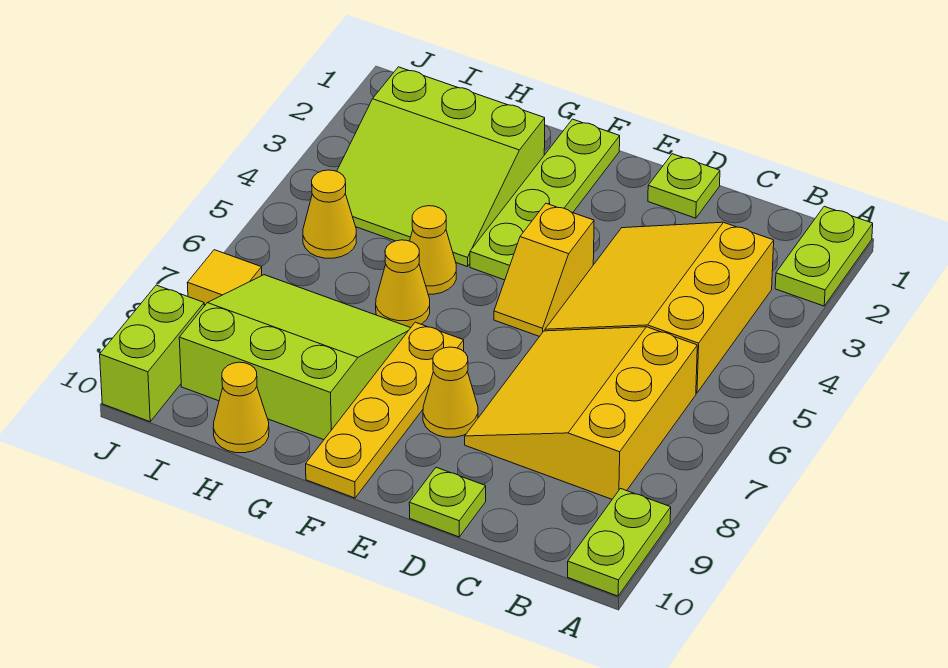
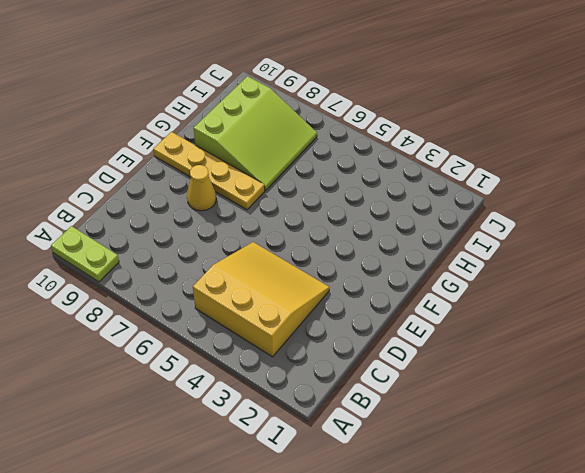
none -> lime 1x2 plate [775,206,873,306]
none -> yellow 3x3 slope [465,327,697,499]
none -> lime 1x1 plate [648,154,720,218]

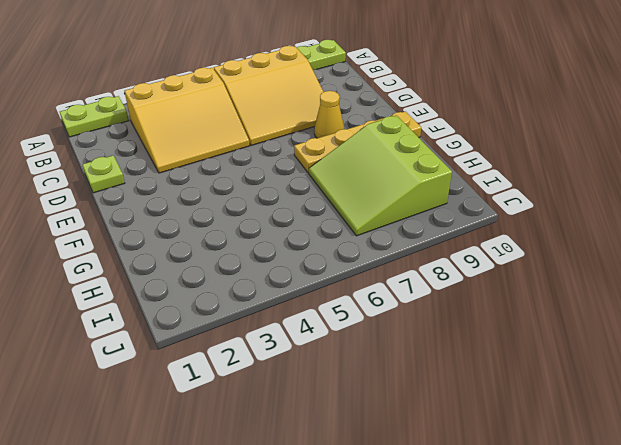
none -> lime 1x1 plate [409,467,486,537]
none -> yellow 1x2 slope [494,203,594,337]
none -> lime 1x4 plate [470,119,620,280]

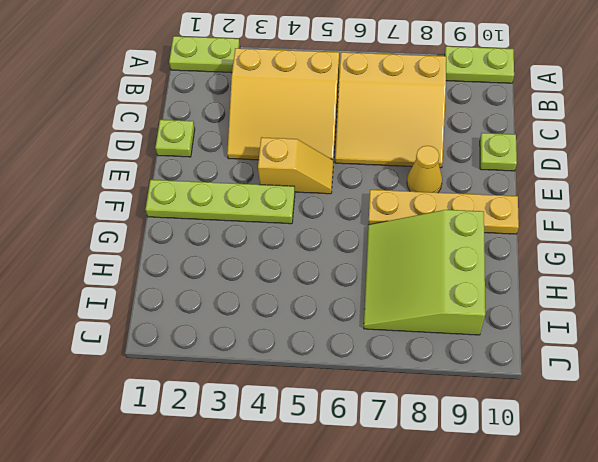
none -> lime 3x3 slope [337,67,545,267]
none -> yellow 1x1 cone [410,206,456,294]
none -> yellow 1x1 cone [376,240,430,328]

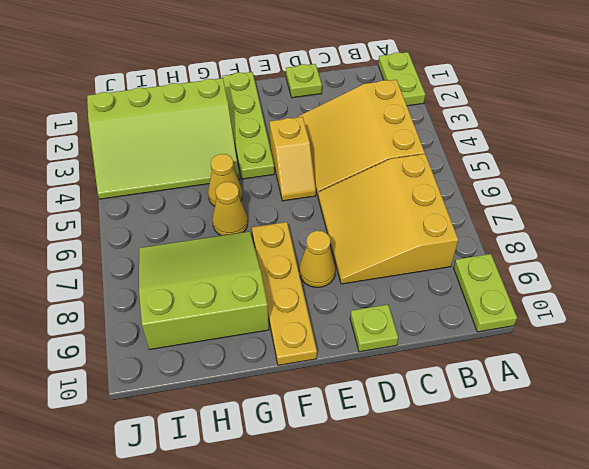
lime 3x4 slope [87,78,240,199] -> lime 3x3 slope [337,67,545,267]
none -> yellow 1x1 cone [213,362,269,453]
none -> yellow 1x1 cone [303,170,356,258]
none -> yellow 1x1 tile [187,250,262,305]

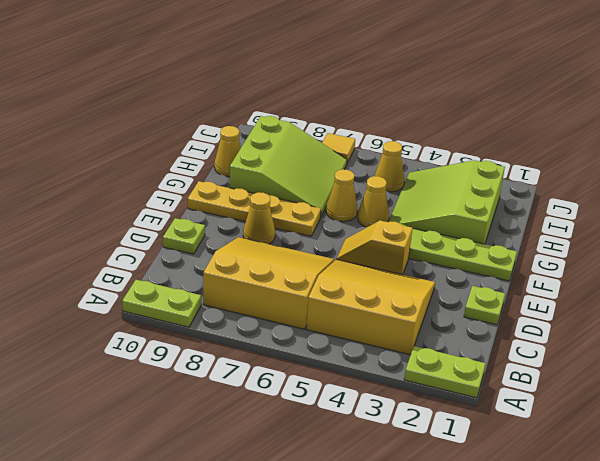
none -> lime 1x2 brick [100,285,204,422]

